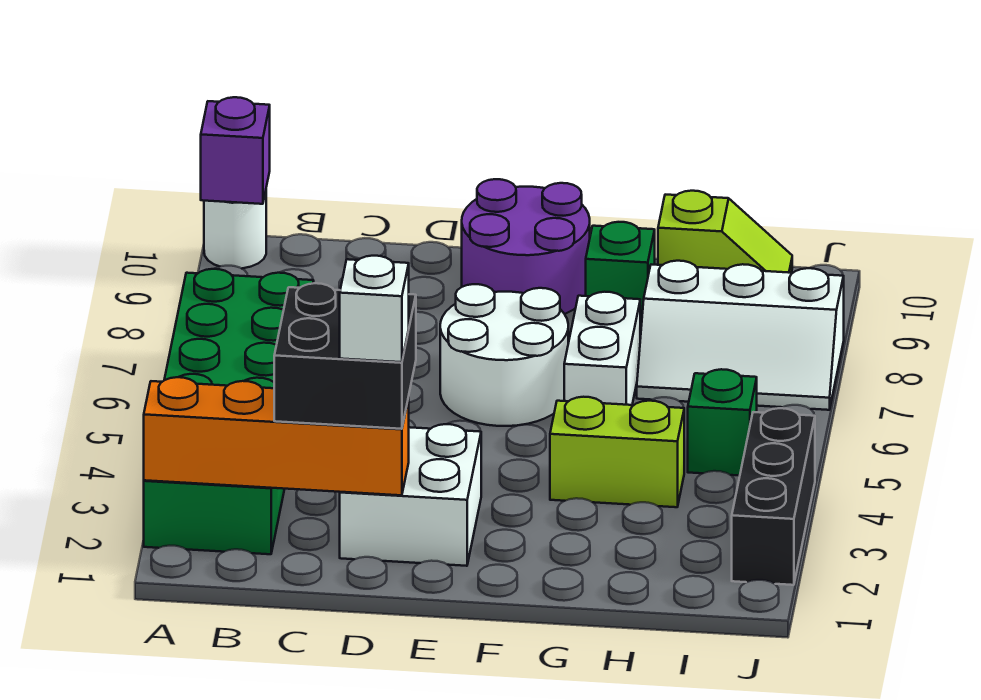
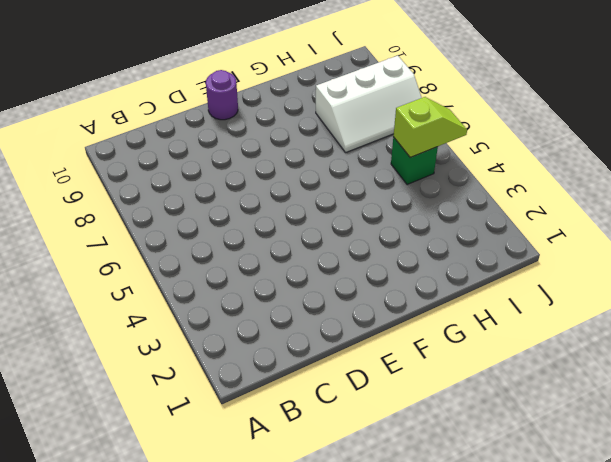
purple 1x1 round brick [206,70,238,120] -> purple 2x2 round brick [462,179,590,314]
lime 1x2 slope [393,97,467,157] -> lime 1x2 slope moved to [658,191,792,273]
none -> green 2x6 brick [144,269,314,554]
none -> white 1x1 round brick [204,192,266,268]
none -> white 2x2 brick [340,424,481,566]

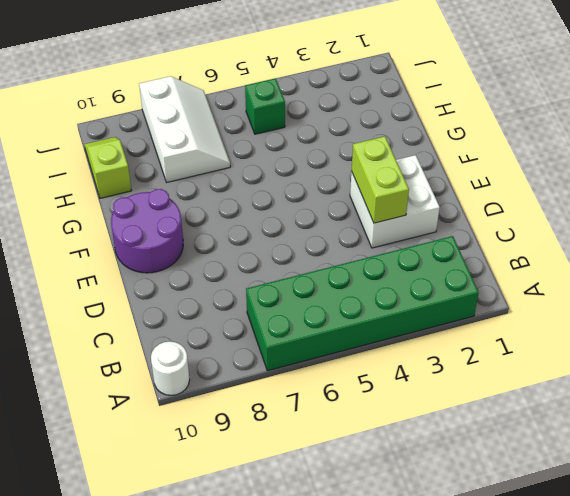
lime 1x2 brick [351,136,409,223] -> lime 1x2 brick moved to [550,397,684,507]
none -> white 2x2 round brick [440,284,568,426]
none -> white 1x2 brick [564,292,640,405]
none -> green 1x1 brick [586,222,655,328]

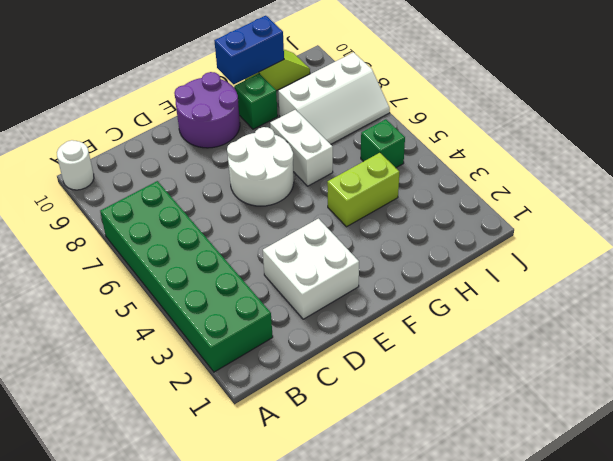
blue 1x2 brick [214,16,284,85] -> none
none -> black 1x3 brick [732,408,815,585]
none -> orange 1x4 brick [144,377,409,495]
none -> purple 1x1 brick [201,97,270,204]

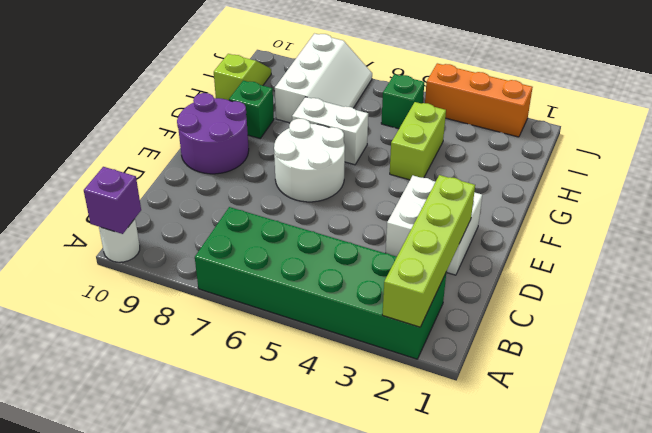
lime 1x4 brick [382,175,475,327] -> orange 1x4 brick [144,377,409,495]
orange 1x3 brick [425,63,533,137] -> black 1x3 brick [732,408,815,585]
none -> black 2x2 brick [274,283,416,429]
none -> white 1x1 brick [340,256,409,362]

